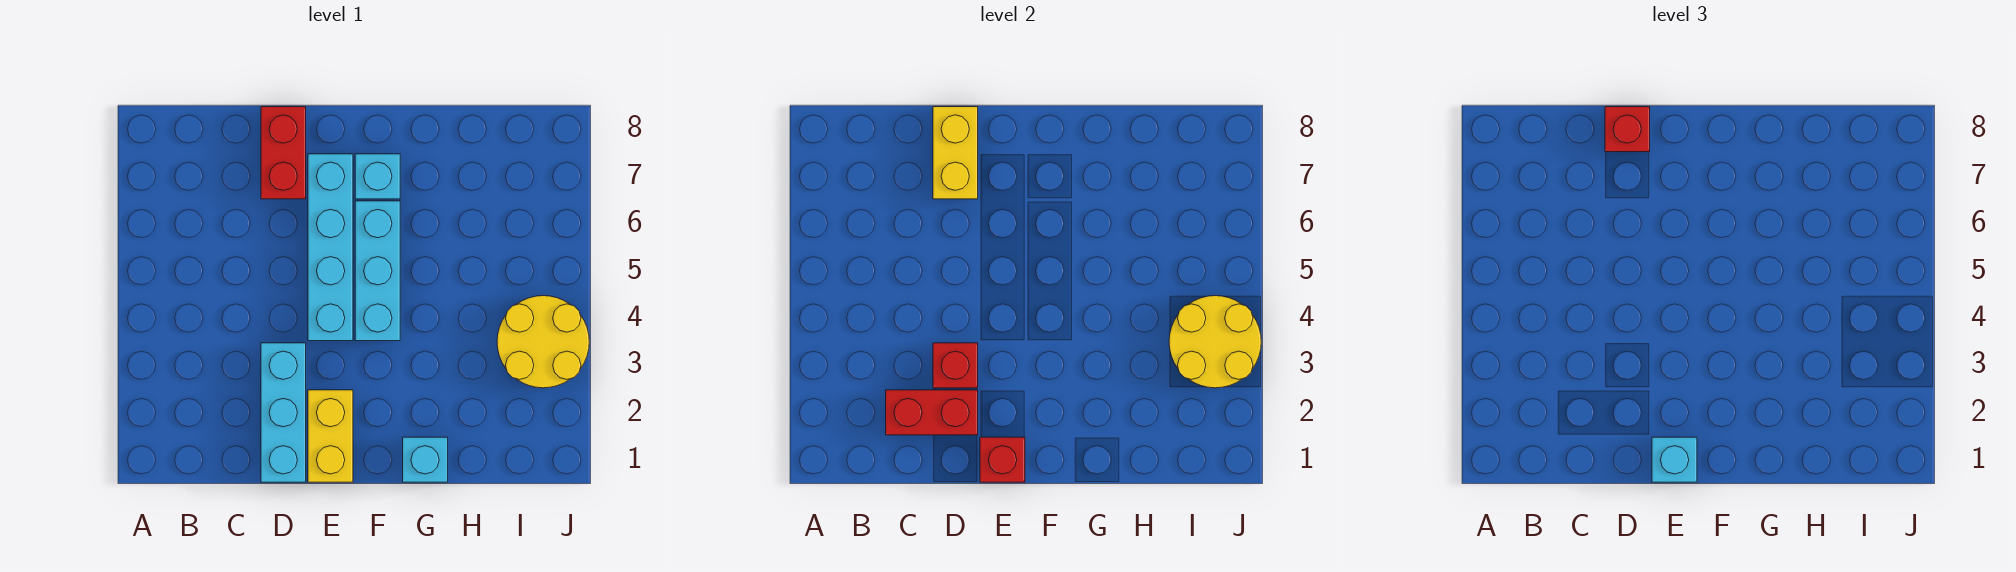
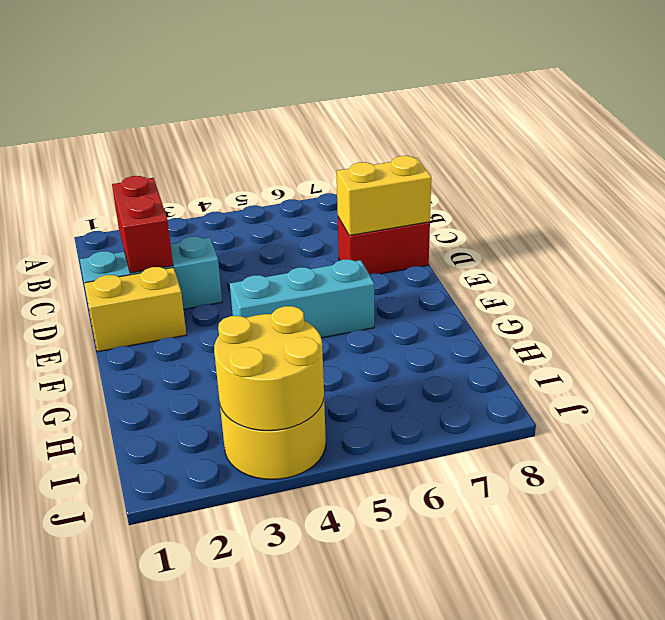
none -> cyan 1x4 brick [308,154,353,341]
none -> cyan 1x1 brick [355,154,400,199]
none -> cyan 1x1 brick [403,437,448,482]

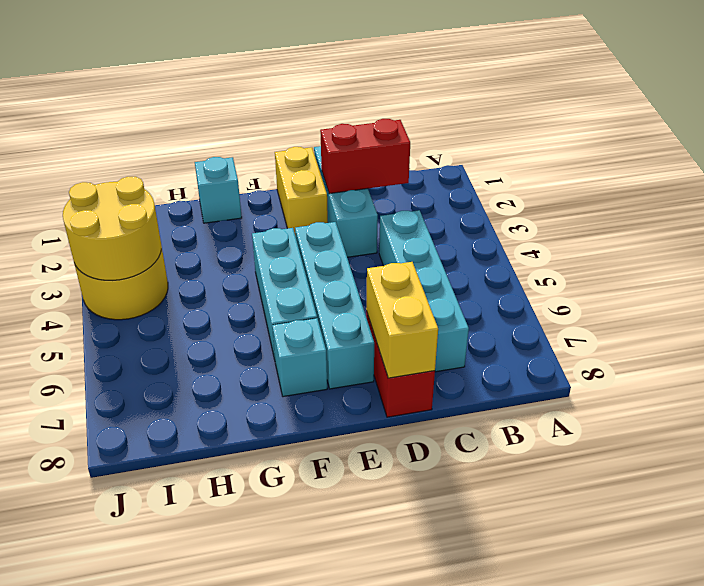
cyan 1x4 brick [379,210,469,372] -> none
none -> red 1x1 brick [933,343,978,388]
none -> red 1x1 brick [980,437,1025,482]
none -> red 1x1 brick [1605,107,1650,152]

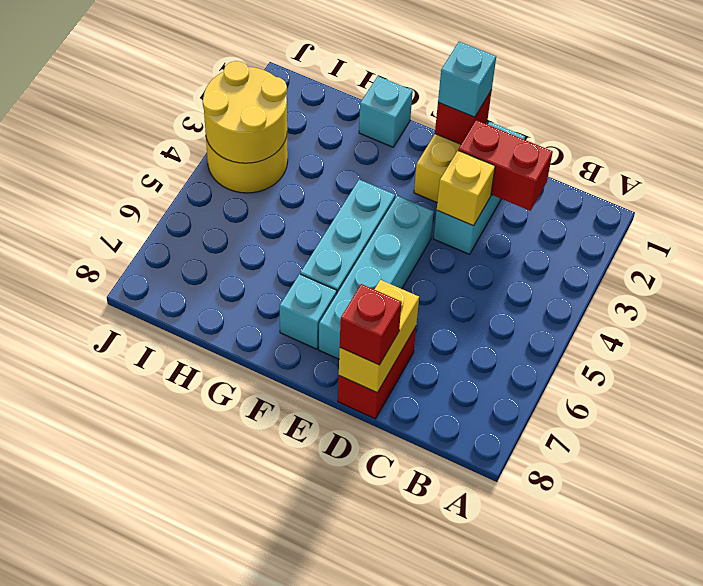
yellow 1x1 brick [437,151,495,226] -> red 1x1 brick [933,343,978,388]

